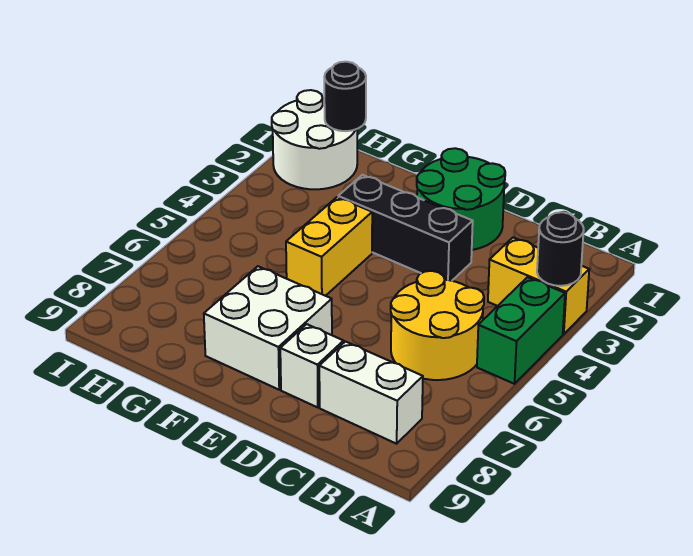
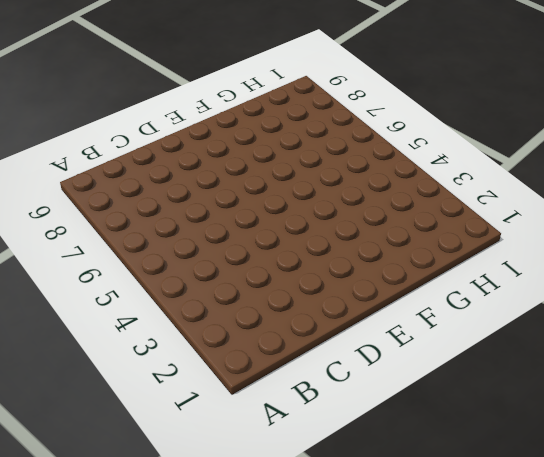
none -> yellow 1x2 brick [488,238,589,334]
none -> green 1x2 brick [477,277,565,384]
none -> yellow 2x2 round brick [391,271,484,380]

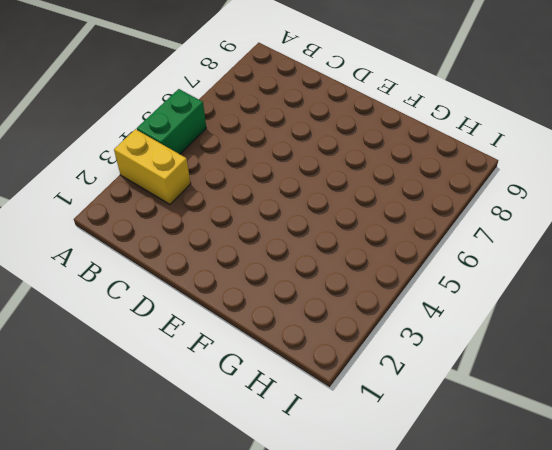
none -> yellow 2x2 round brick [391,271,484,380]
none -> white 1x2 brick [319,342,423,444]
none -> green 2x2 round brick [417,148,505,250]

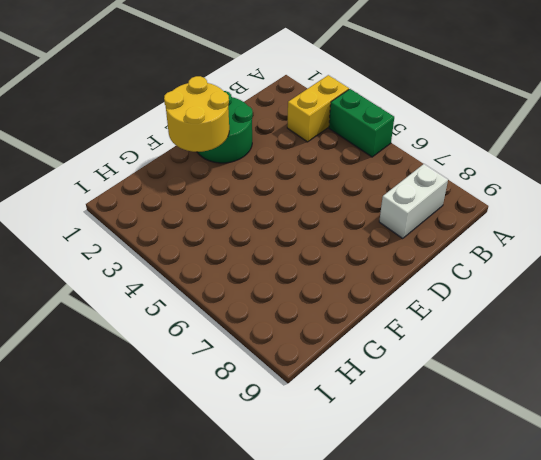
yellow 2x2 round brick [164,76,229,152] -> yellow 2x2 round brick moved to [391,271,484,380]
none -> black 1x3 brick [338,175,473,281]
none -> white 1x1 brick [280,324,344,407]
none -> white 2x2 brick [204,266,332,390]

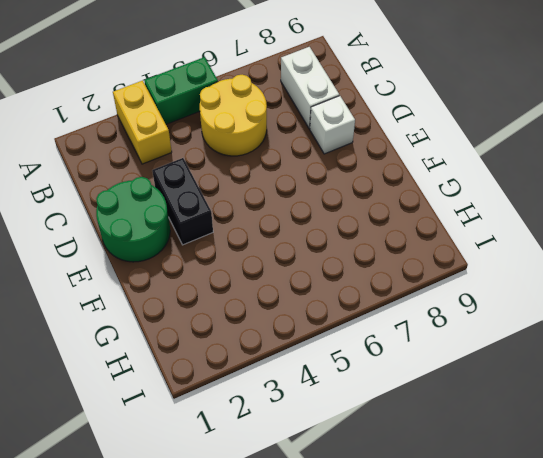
black 1x2 brick [152,158,213,245] -> black 1x3 brick [338,175,473,281]
none -> white 2x2 brick [204,266,332,390]
none -> yellow 1x2 brick [286,197,372,296]
none -> white 2x2 round brick [272,90,357,189]

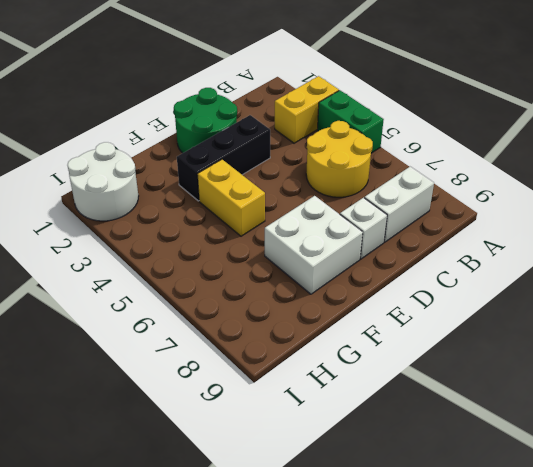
none -> black 1x1 round brick [537,212,584,286]
none -> black 1x1 round brick [324,62,366,131]

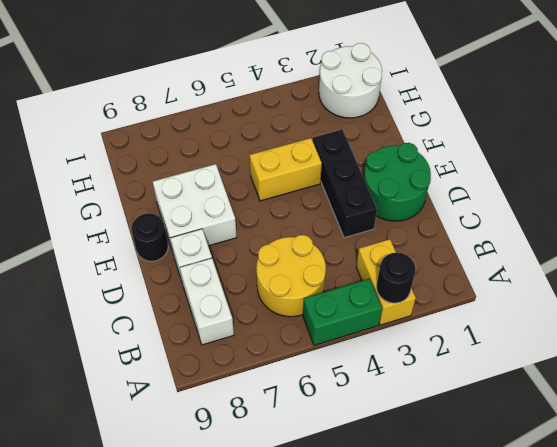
black 1x1 round brick [131,213,168,261] -> black 1x1 round brick moved to [324,62,366,131]

